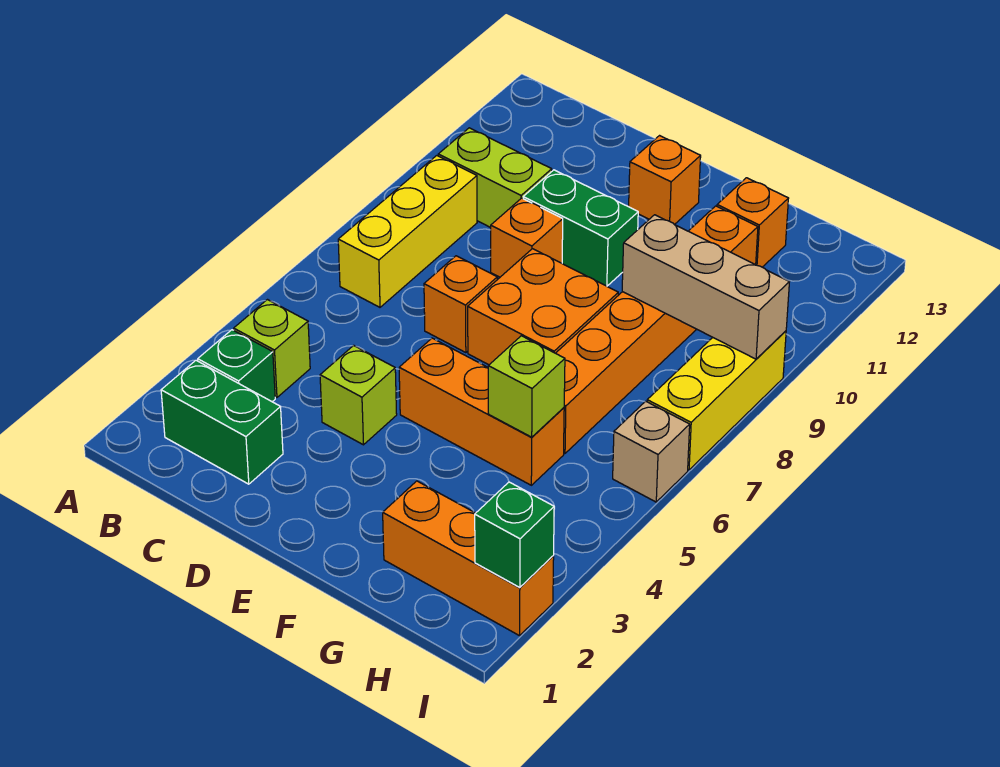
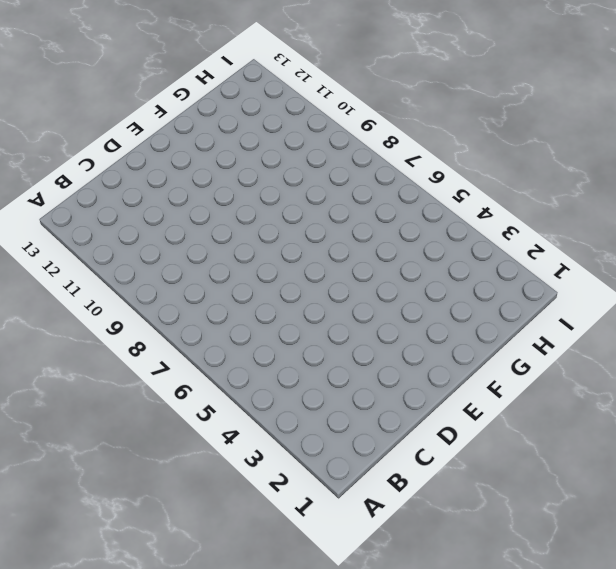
none -> green 1x2 brick [161,360,283,484]
none -> green 1x1 brick [198,330,275,402]
none -> lime 1x1 brick [234,300,310,397]

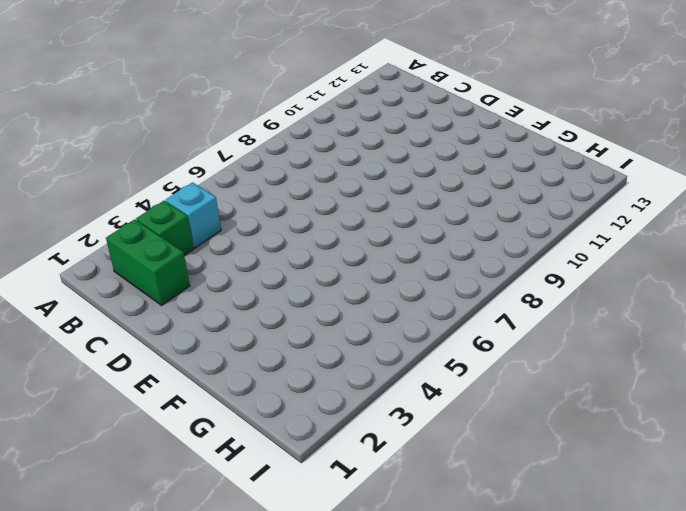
cyan 1x1 brick [166,182,221,248] -> lime 1x1 brick [234,300,310,397]
none -> yellow 1x3 brick [338,156,477,307]
none -> lime 1x2 brick [438,128,552,228]
none -> lime 1x1 brick [320,345,397,445]

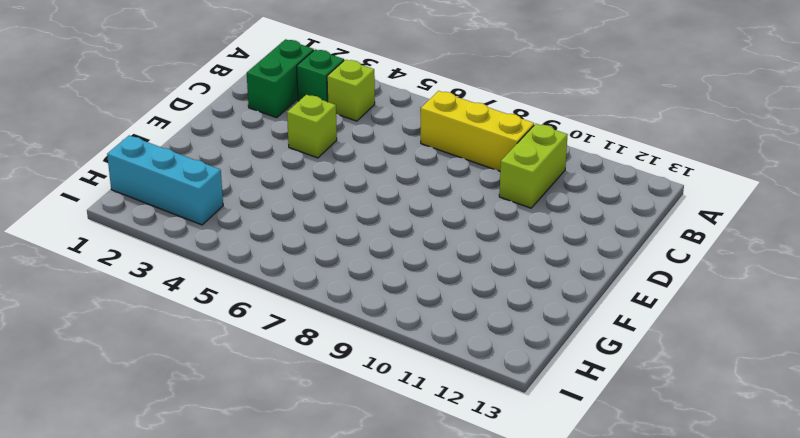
cyan 1x3 brick [107,135,223,225] -> orange 1x3 brick [383,481,554,636]
none -> orange 1x1 brick [424,256,497,353]
none -> orange 1x1 brick [491,198,563,277]
none -> green 1x2 brick [523,170,638,286]

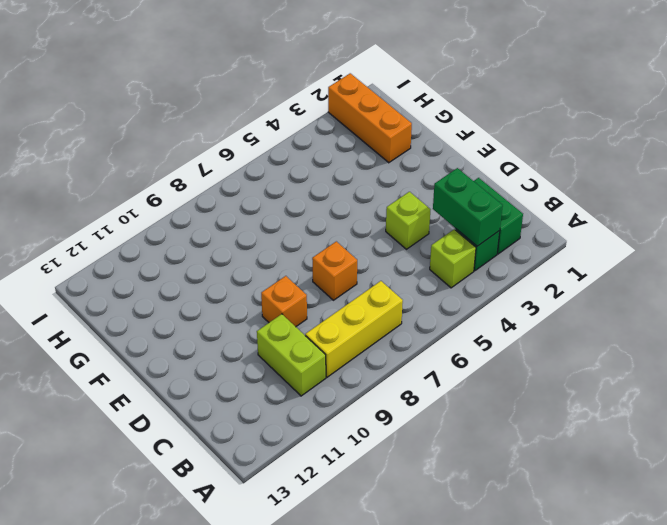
green 1x2 brick [433,168,503,246] -> green 1x2 brick moved to [523,170,638,286]
none -> orange 1x3 brick [399,338,564,485]
none -> orange 2x2 brick [468,249,618,365]
none -> orange 1x1 brick [629,136,701,225]

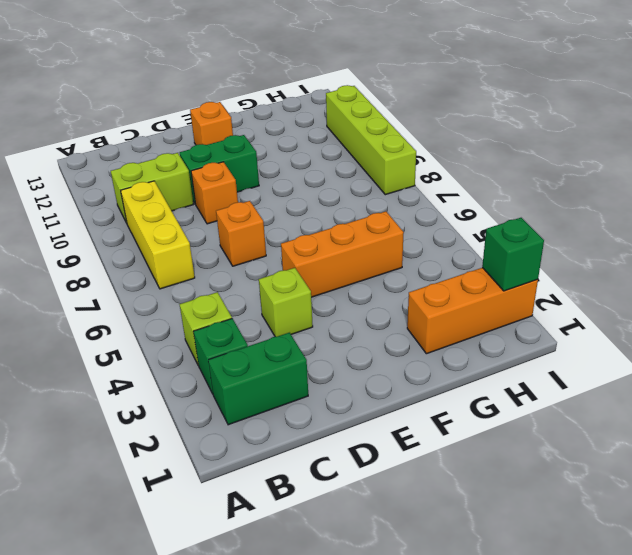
lime 1x4 brick [326,85,416,195] -> yellow 1x3 brick [647,331,786,470]
none -> orange 2x2 brick [468,249,618,365]
none -> orange 1x6 brick [556,206,758,453]
none -> orange 1x1 brick [717,178,789,267]

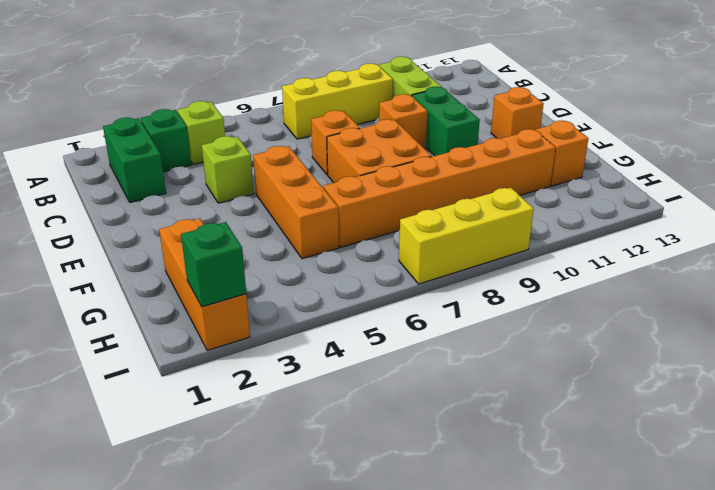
none -> tan 1x1 brick [613,401,690,502]
none -> lime 1x1 brick [488,336,565,437]
none -> tan 1x3 brick [622,215,789,359]

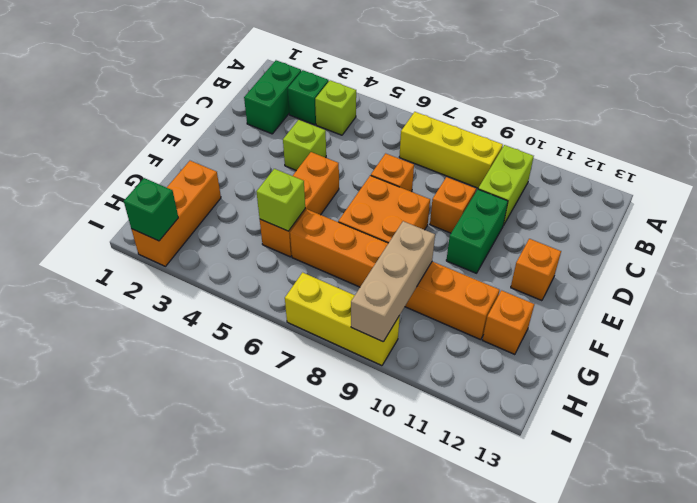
none -> tan 1x1 brick [613,401,690,502]

